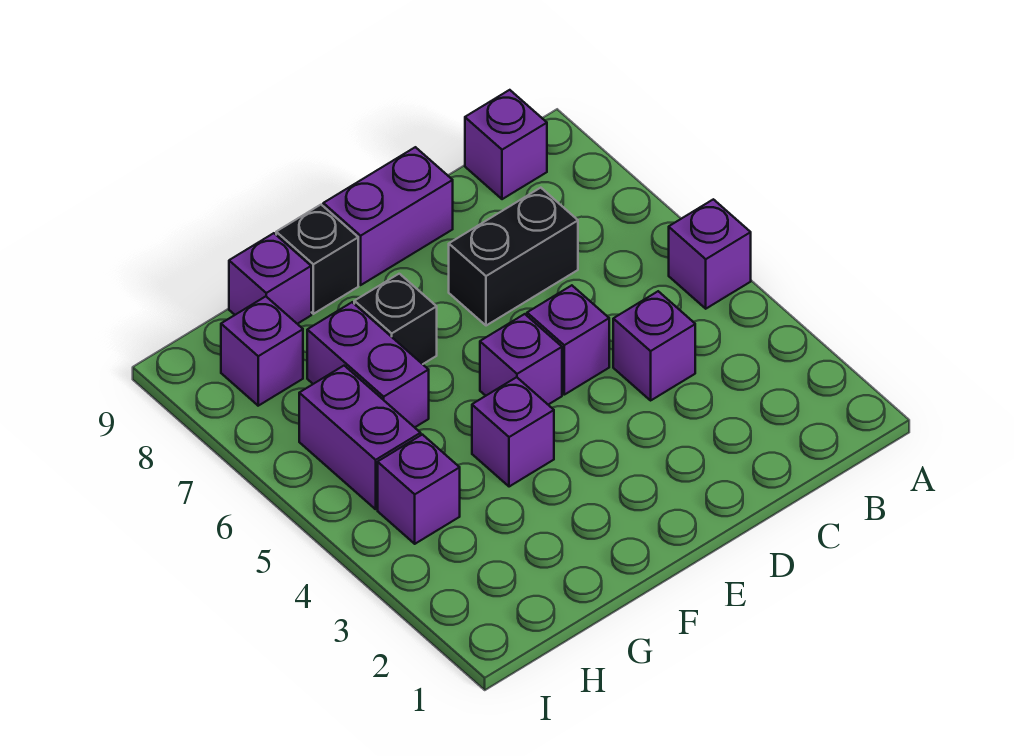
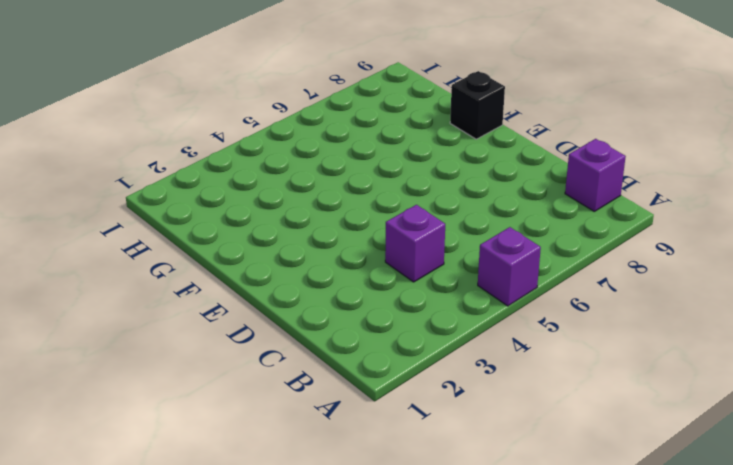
none -> black 1x2 brick [449,188,578,326]
none -> purple 1x1 brick [527,285,609,395]
none -> purple 1x2 brick [323,147,453,285]

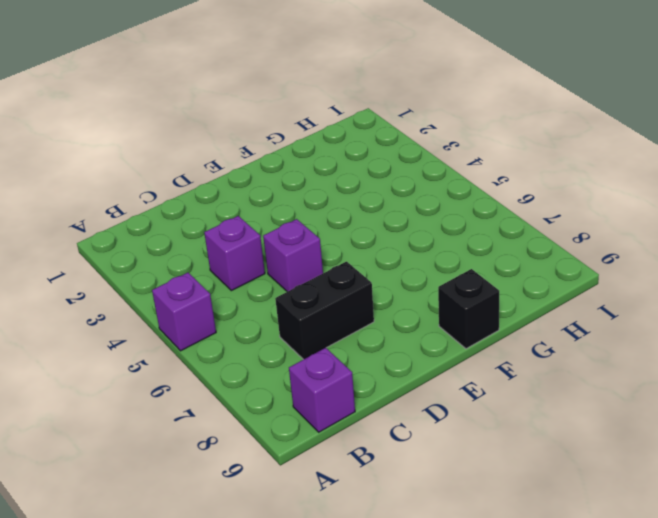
none -> purple 1x2 brick [323,147,453,285]
none -> purple 1x1 brick [480,314,562,405]
none -> purple 1x1 brick [472,377,554,487]

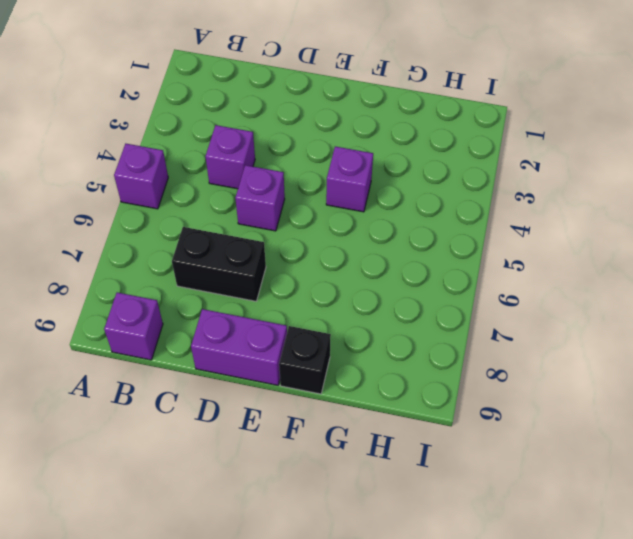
none -> purple 1x1 brick [480,314,562,405]
none -> black 1x1 brick [354,274,437,364]
none -> purple 1x2 brick [307,302,429,427]

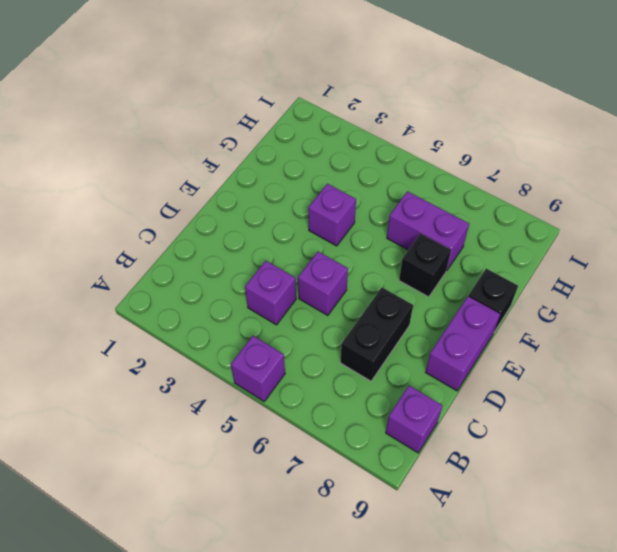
none -> purple 1x1 brick [480,314,562,405]
none -> purple 1x1 brick [229,233,311,324]
none -> purple 1x1 brick [378,435,460,544]

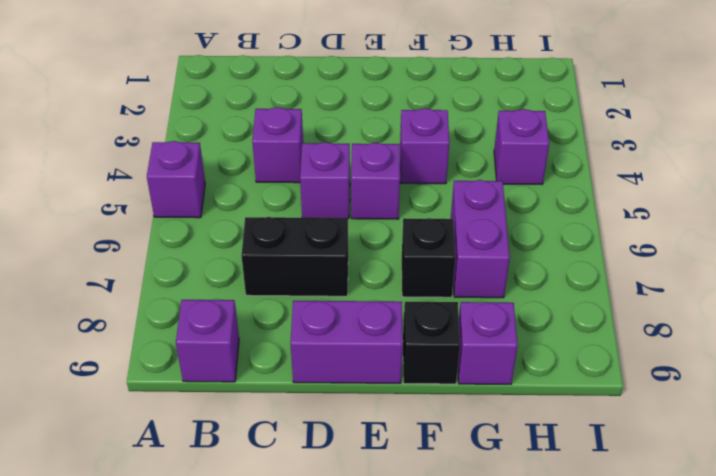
none -> purple 1x2 brick [299,366,421,509]
none -> purple 1x1 brick [221,296,303,406]

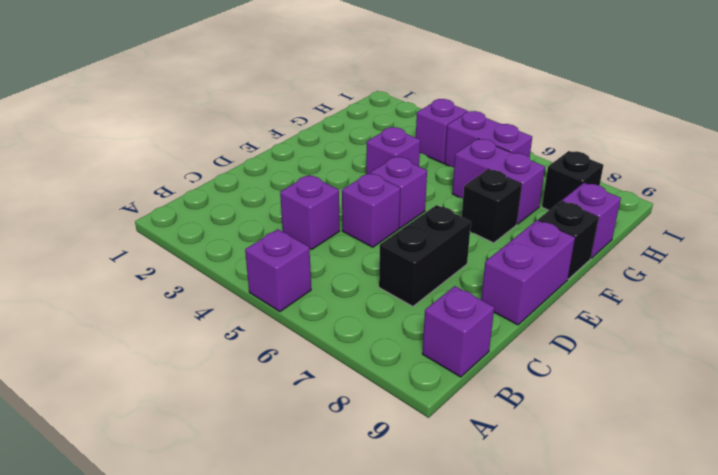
black 1x1 brick [542,151,603,210] -> purple 1x1 brick [221,296,303,406]

